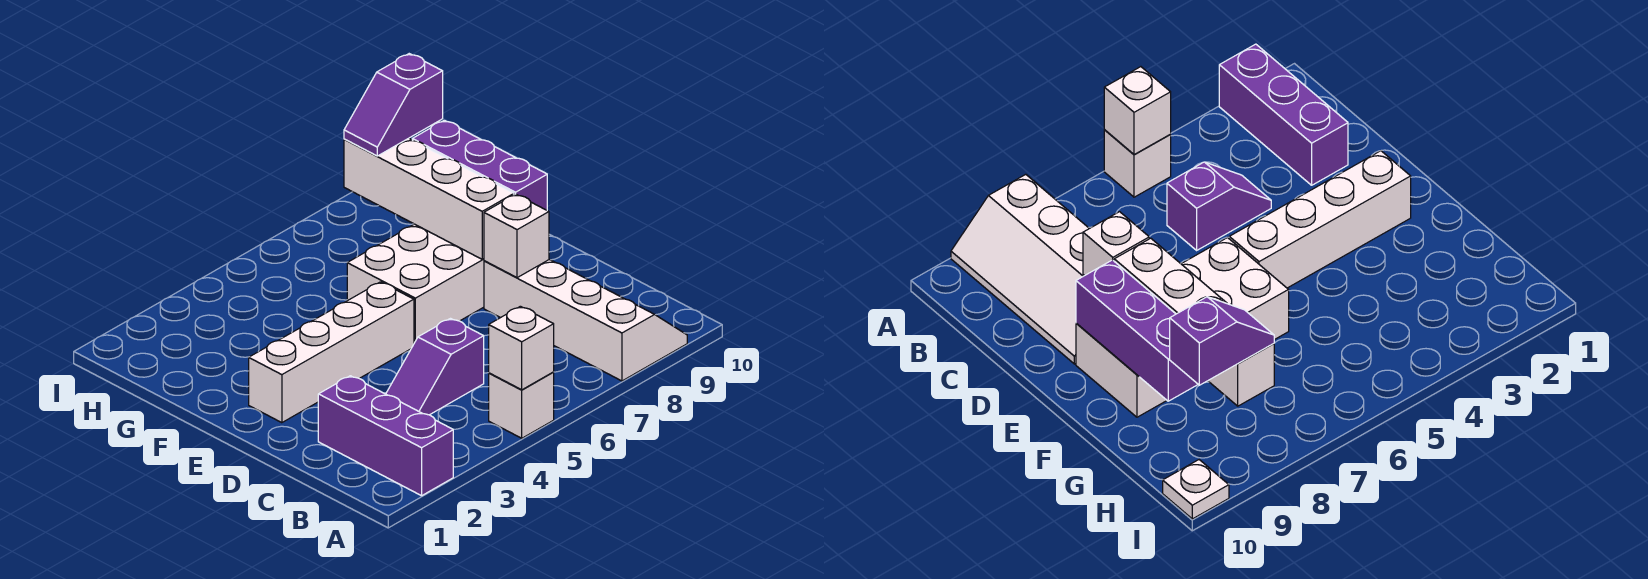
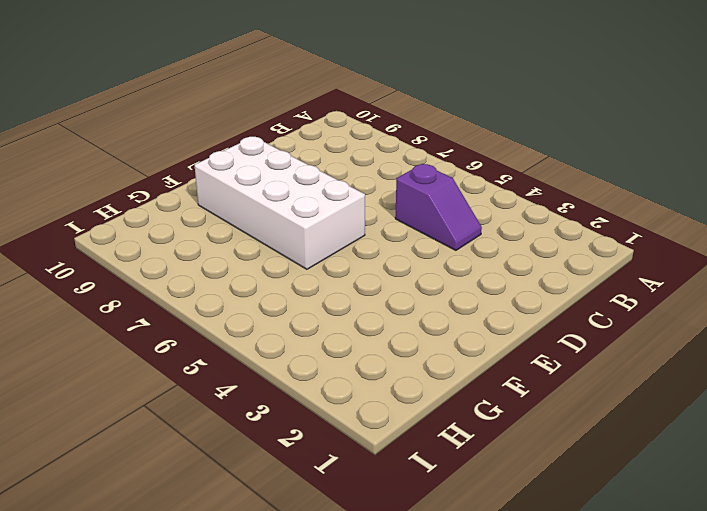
none -> purple 1x3 brick [318,376,453,496]
none -> white 1x1 brick [489,372,554,438]
none -> white 2x4 slope [484,260,687,381]

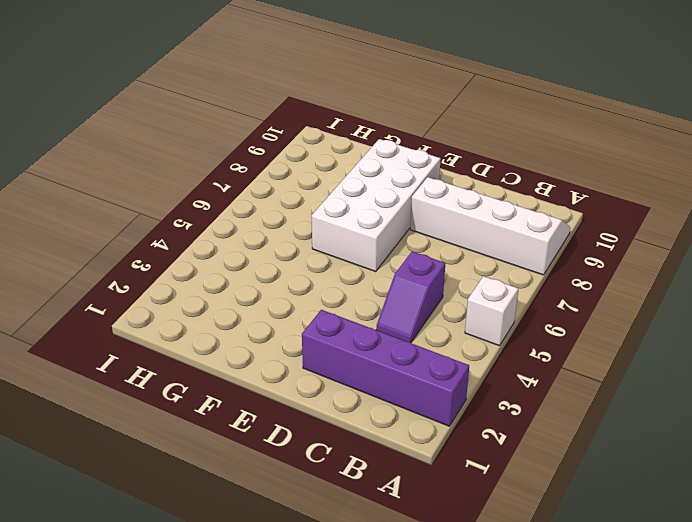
purple 1x4 brick [302,310,469,426] -> purple 1x3 brick [318,376,453,496]
none -> white 1x4 brick [249,282,414,423]
none -> white 1x1 plate [1163,460,1229,519]
none -> white 1x1 brick [489,306,554,390]

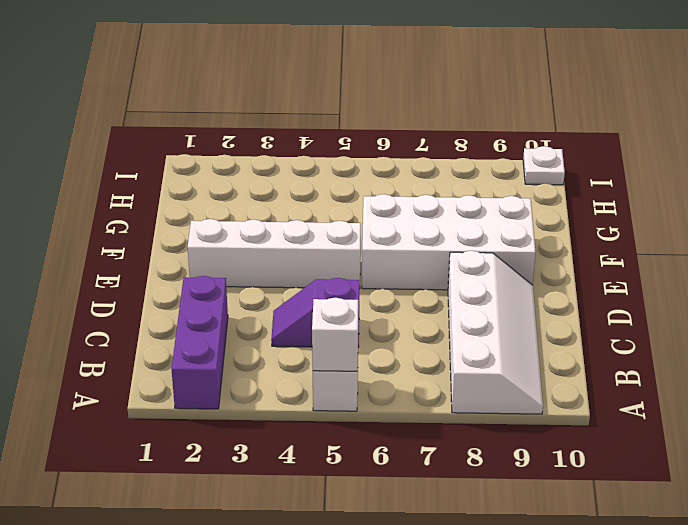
none -> white 1x1 brick [484,194,549,278]
none -> white 1x4 brick [344,138,514,259]
none -> purple 1x3 brick [412,120,547,210]

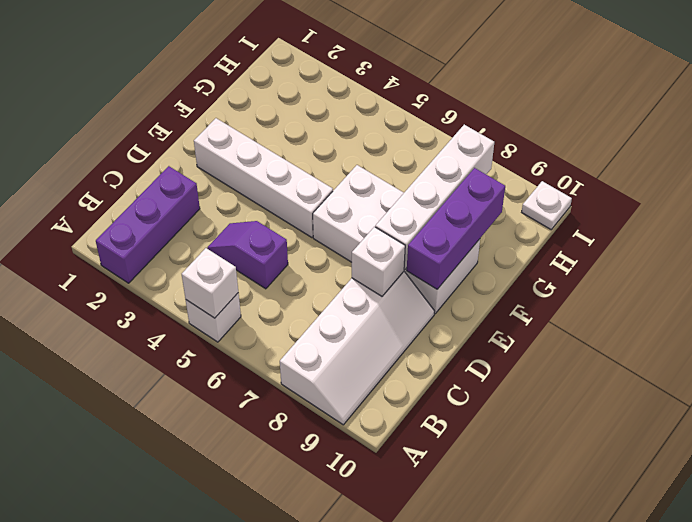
none -> purple 1x2 slope [344,54,443,156]

